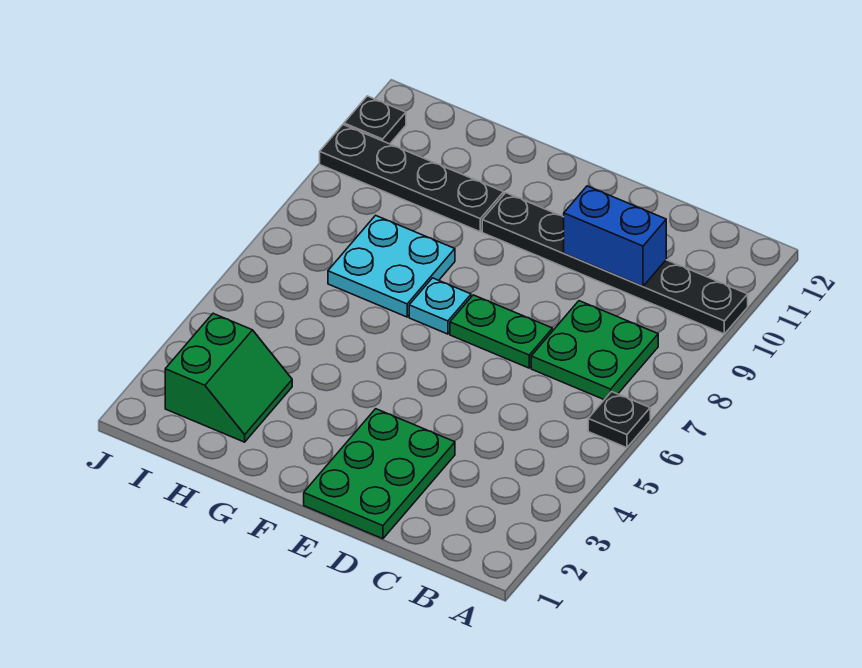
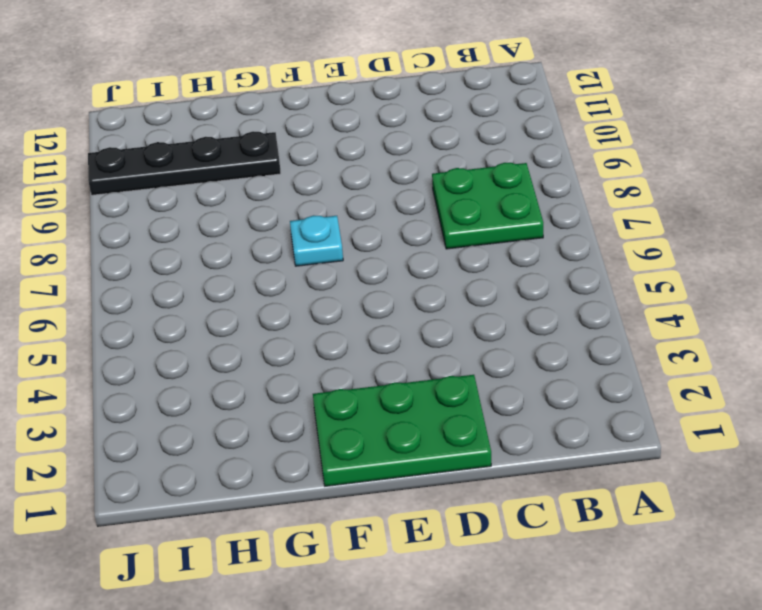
green 2x3 plate [313,375,491,486] -> green 2x3 plate turned to [304,409,455,539]
none -> black 1x1 plate [588,392,650,448]
none -> black 1x6 plate [482,193,748,334]

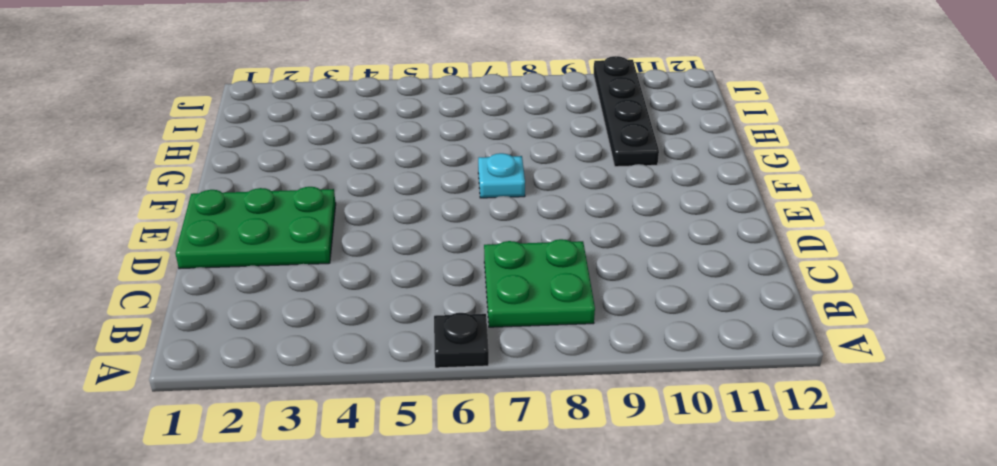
none -> black 1x6 plate [482,193,748,334]
none -> green 1x2 plate [450,295,553,368]

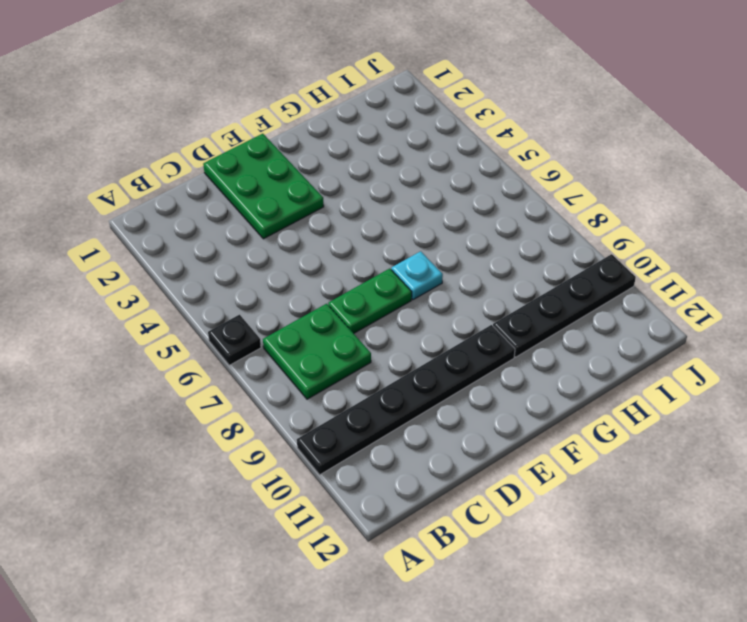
none -> cyan 2x2 plate [328,215,455,317]
none -> green 2x2 slope [165,314,292,442]

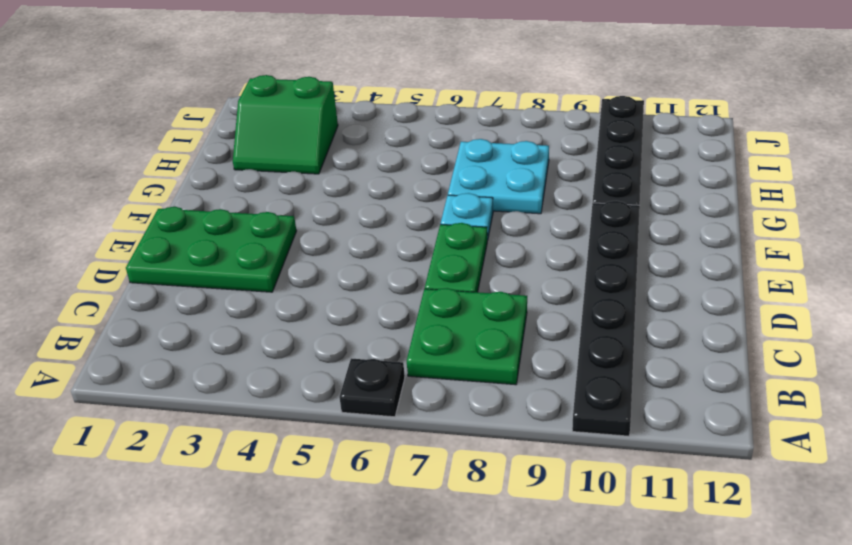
none -> black 1x1 plate [344,96,406,144]
none -> blue 1x2 brick [564,186,666,286]

